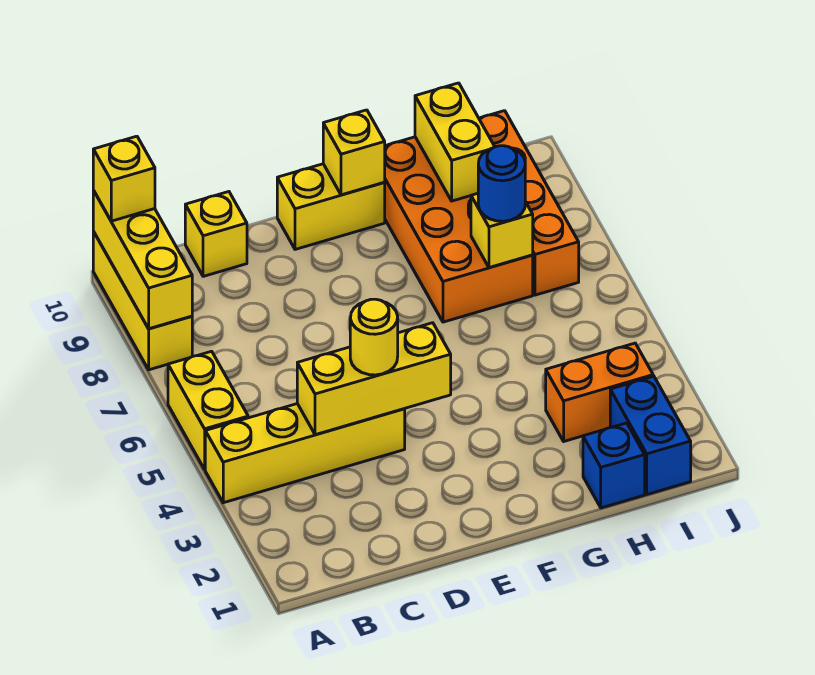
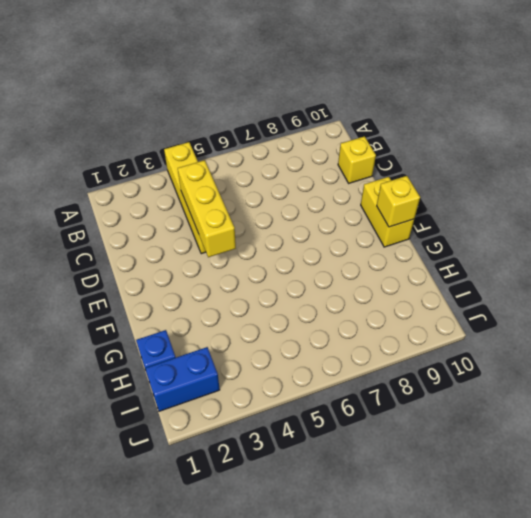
none -> yellow 1x2 brick [168,351,248,469]
none -> yellow 1x3 brick [93,232,192,370]
none -> orange 2x4 brick [384,137,533,322]

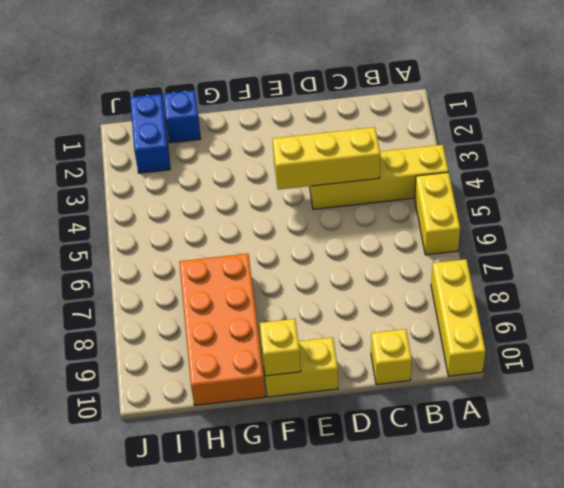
none -> orange 1x2 brick [546,343,653,441]
none -> orange 1x4 brick [479,111,579,295]
none -> yellow 1x3 brick [93,190,192,329]

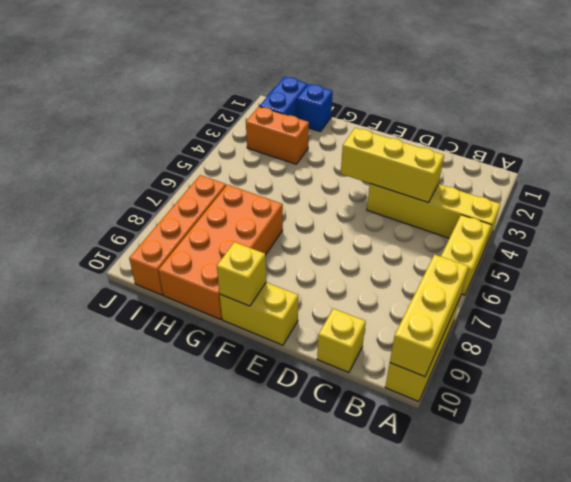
none -> yellow 1x1 brick [471,193,533,268]
none -> yellow 1x2 brick [415,83,495,201]
none -> yellow 1x1 brick [93,136,155,221]

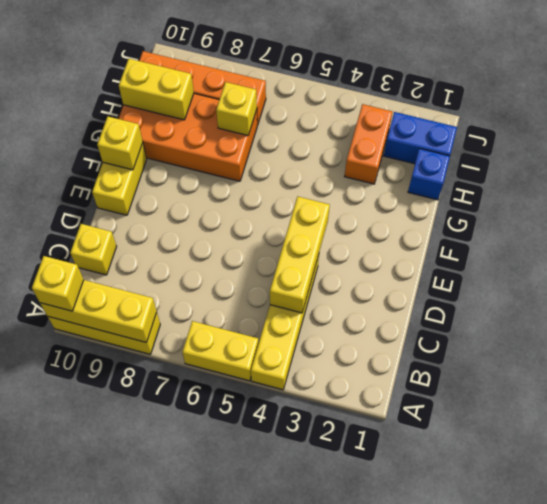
none -> yellow 1x1 round brick [350,299,398,375]
none -> blue 1x1 round brick [478,146,525,221]

